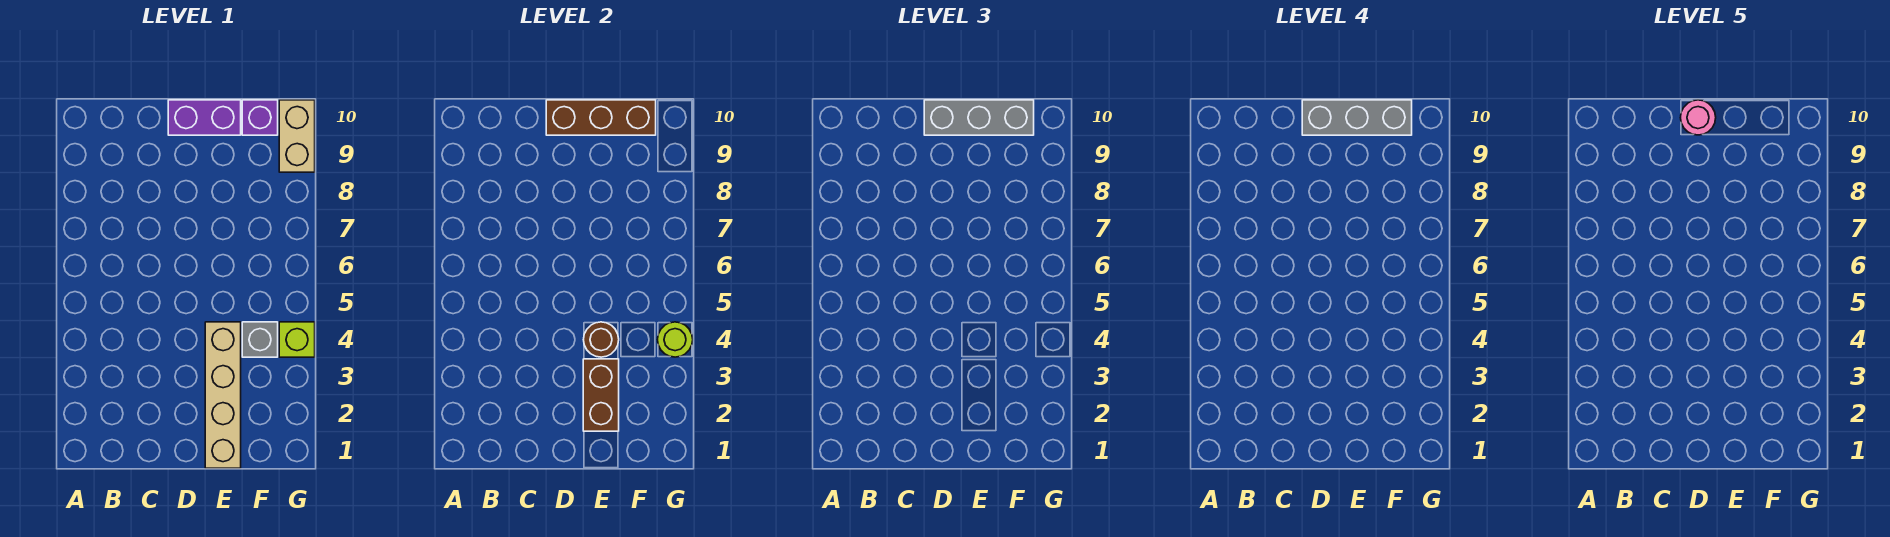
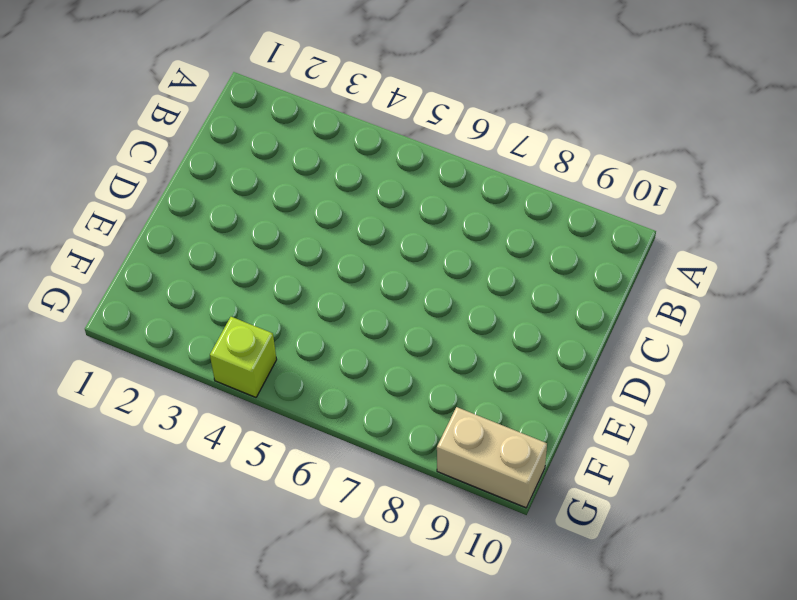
none -> purple 1x2 brick [168,100,241,135]
none -> tan 1x4 brick [205,322,241,468]
none -> grey 1x1 brick [242,322,278,357]

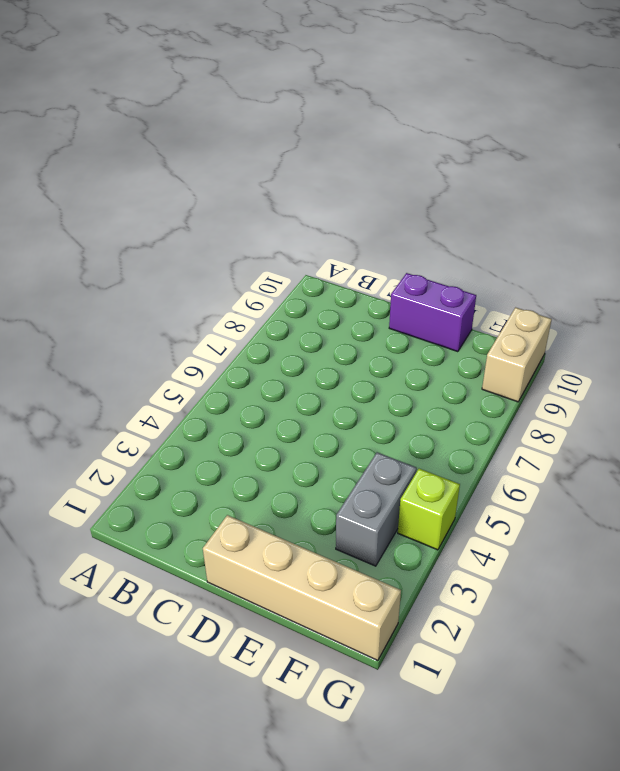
tan 1x4 brick [203,515,401,661] -> tan 1x4 brick turned to [205,322,241,468]
grey 1x2 brick [336,452,417,566] -> grey 1x1 brick [242,322,278,357]
none -> purple 1x1 brick [242,100,278,135]
none -> brown 1x3 brick [546,100,656,135]
none -> brown 1x2 brick [583,359,619,431]

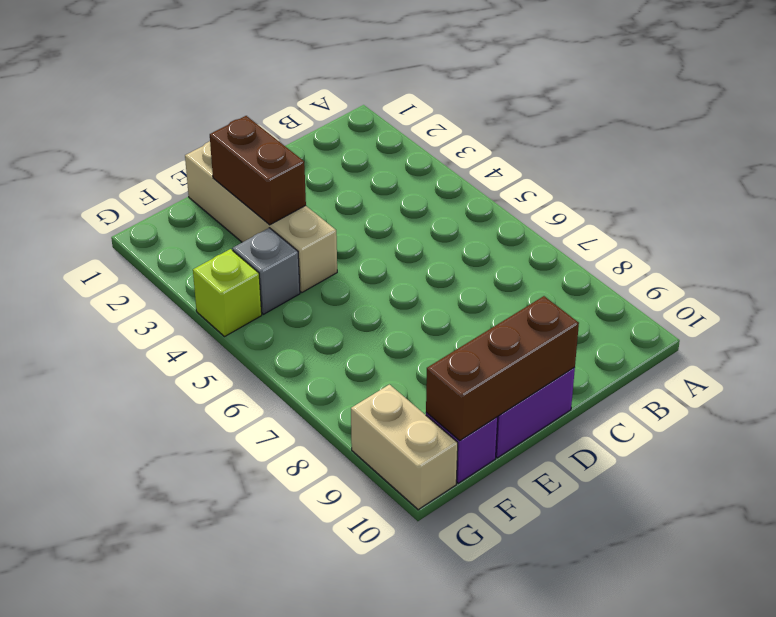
none -> brown 1x1 round brick [583,322,619,357]
none -> lime 1x1 round brick [658,322,693,357]
none -> grey 1x3 brick [924,100,1034,135]

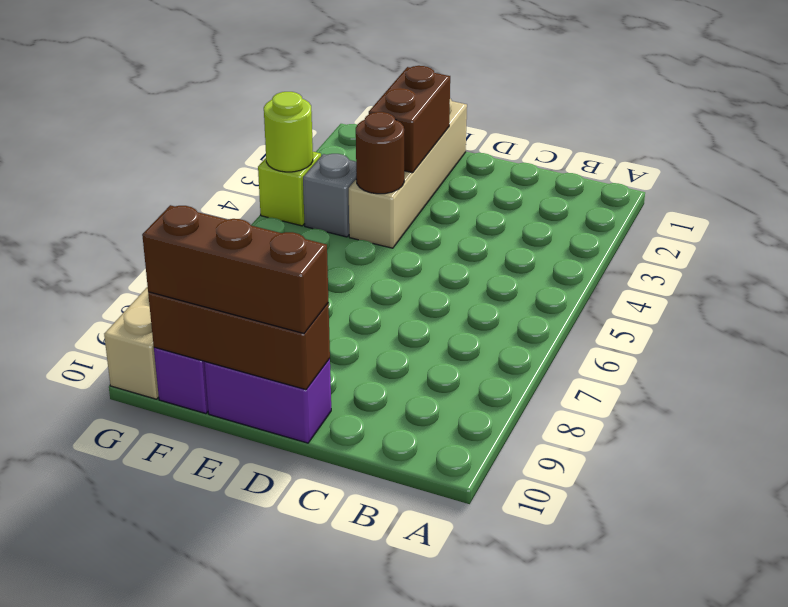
brown 1x3 brick [142,205,328,333] -> grey 1x3 brick [924,100,1034,135]
none -> grey 1x3 brick [1302,100,1412,135]
none -> pink 1x1 round brick [1680,100,1716,135]

